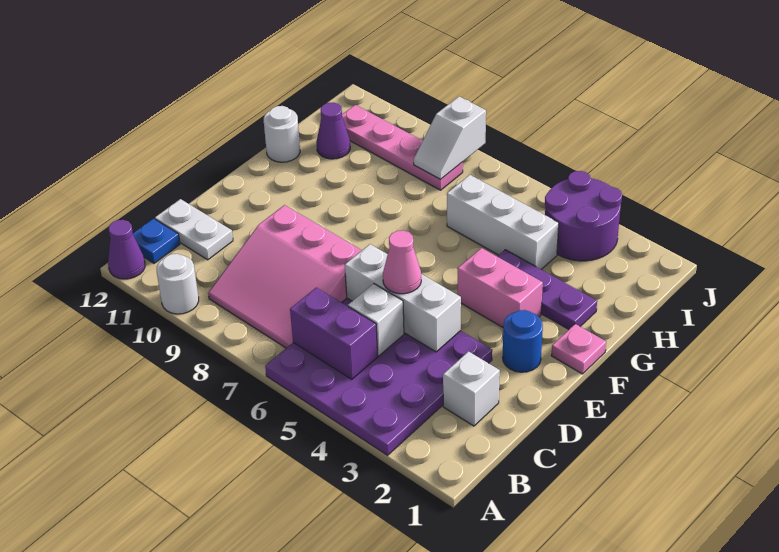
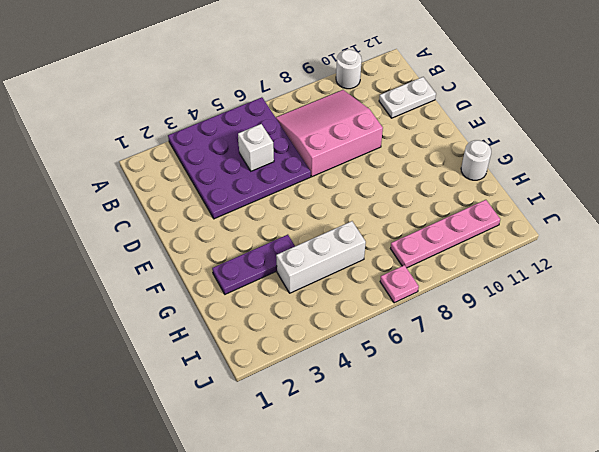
pink 1x1 plate [380,265,419,303] -> pink 1x1 plate moved to [551,324,606,374]
none -> purple 1x1 cone [108,220,145,279]
none -> blue 1x1 plate [133,219,180,263]
none -> white 1x1 brick [443,352,500,426]

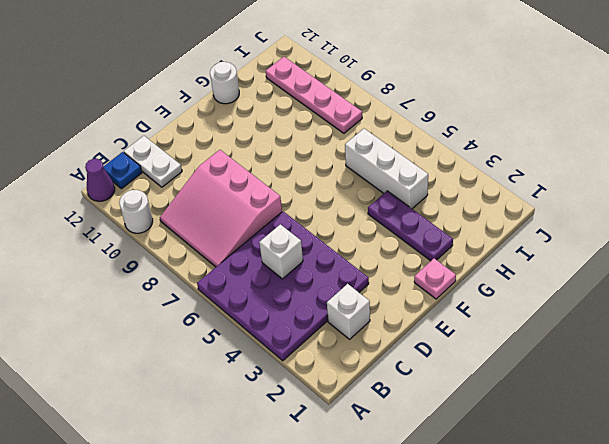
none -> blue 1x1 round brick [503,310,543,372]
none -> pink 1x2 brick [458,248,543,327]
none -> purple 1x1 cone [316,102,350,159]

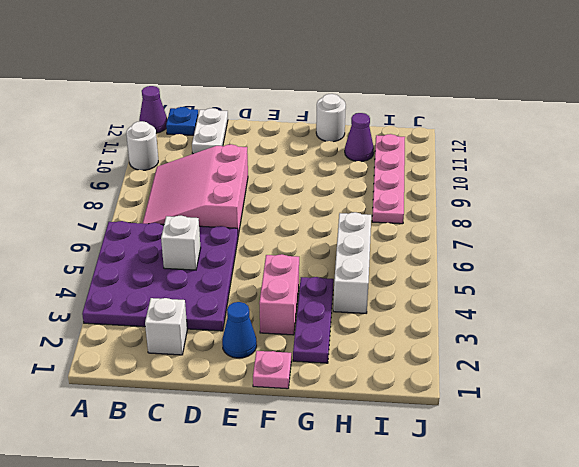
blue 1x1 cone [222,302,257,358] -> blue 1x1 round brick [503,310,543,372]
none -> purple 2x2 round brick [545,171,622,261]
none -> purple 1x2 brick [290,288,378,379]
none -> white 1x3 brick [345,244,461,352]

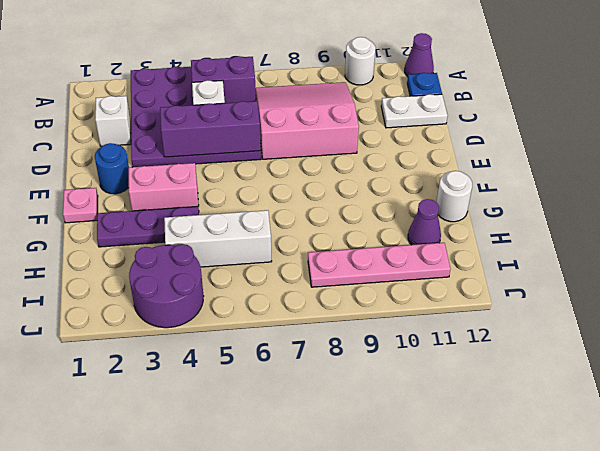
purple 1x3 brick [160,101,261,157] -> white 1x3 brick [345,244,461,352]
none -> white 1x2 slope [414,97,486,179]
none -> pink 1x1 cone [383,230,421,294]

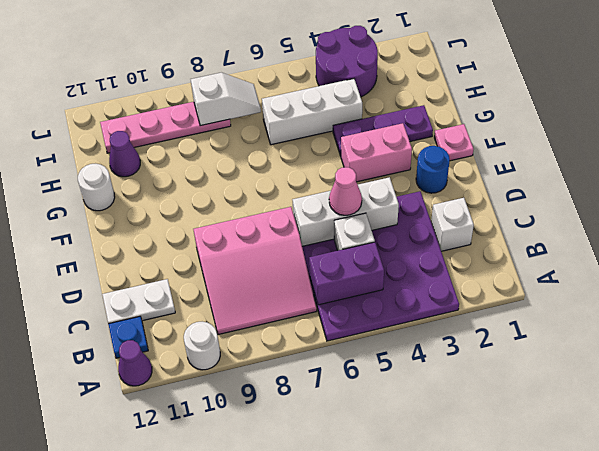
white 1x2 slope [191,73,261,126] -> white 1x2 slope turned to [414,97,486,179]

